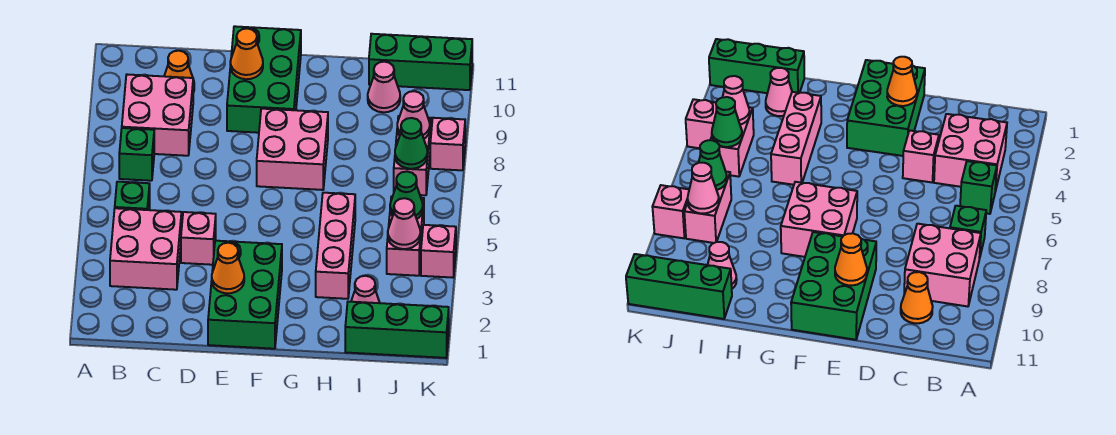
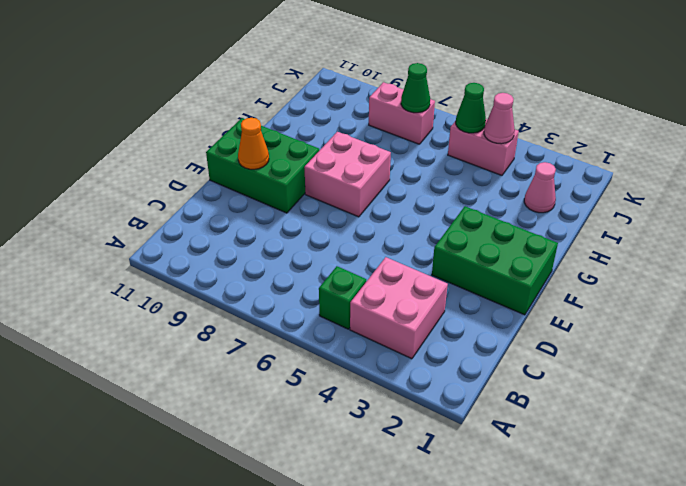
none -> green 1x1 brick [119,128,154,181]
none -> pink 2x2 brick [122,74,193,156]
none -> orange 1x1 cone [164,51,194,93]

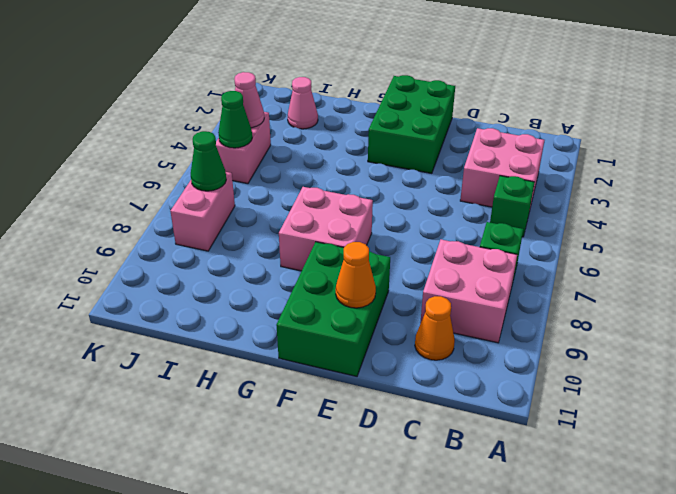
none -> pink 1x1 brick [181,212,216,265]
none -> pink 1x3 brick [316,193,355,299]
none -> green 1x3 brick [345,302,449,358]

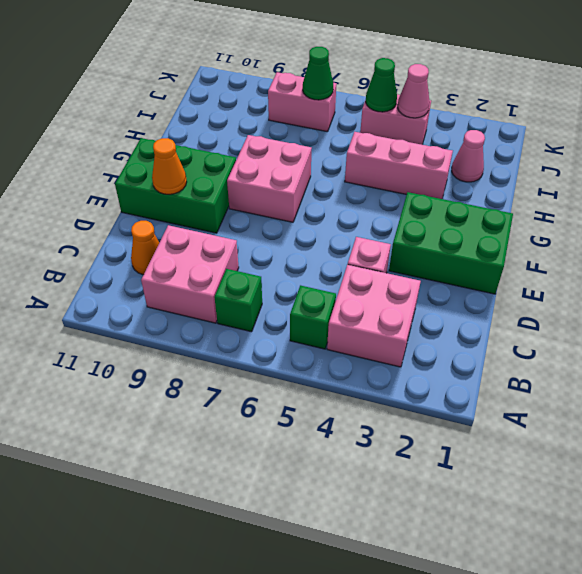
none -> green 1x3 brick [345,302,449,358]
none -> pink 1x1 cone [368,62,400,112]
none -> green 1x3 brick [369,34,472,90]

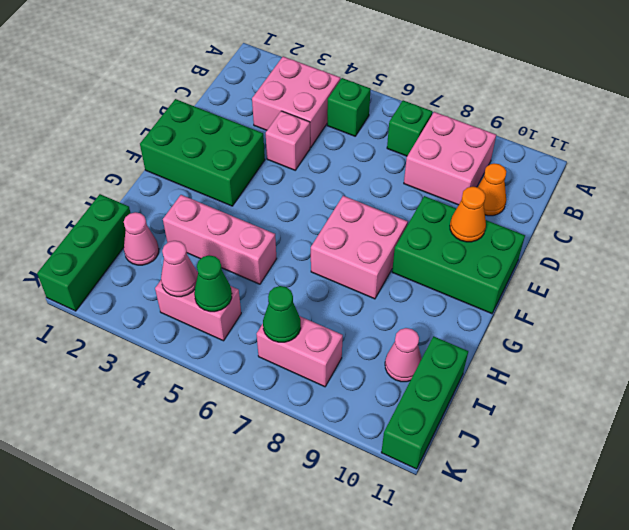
none -> pink 1x1 brick [421,225,456,278]
none -> pink 1x1 brick [430,118,465,170]
none -> orange 1x1 cone [212,243,244,293]

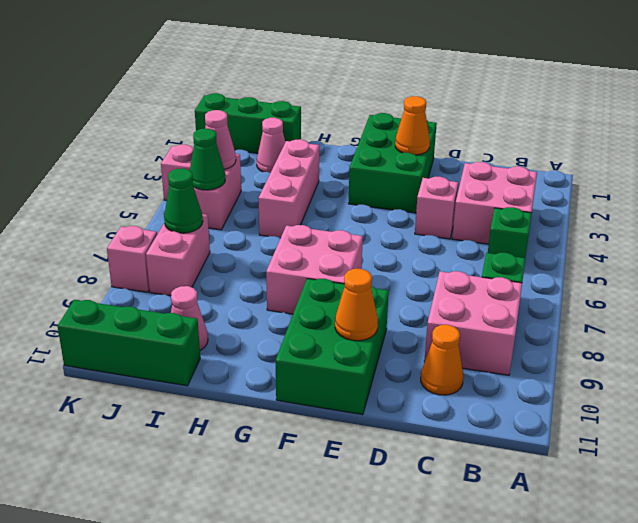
none -> pink 1x1 cone [397,91,430,139]

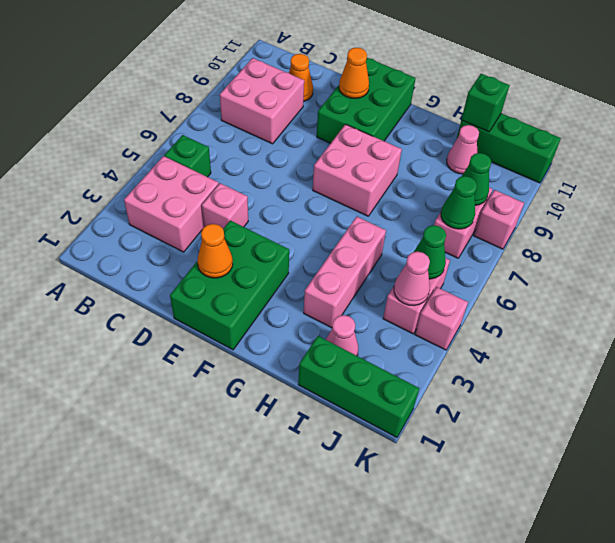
green 1x1 brick [461,74,509,132] -> green 1x1 brick moved to [119,128,154,181]
green 1x1 cone [461,153,491,205] -> pink 1x1 cone [397,91,430,139]

